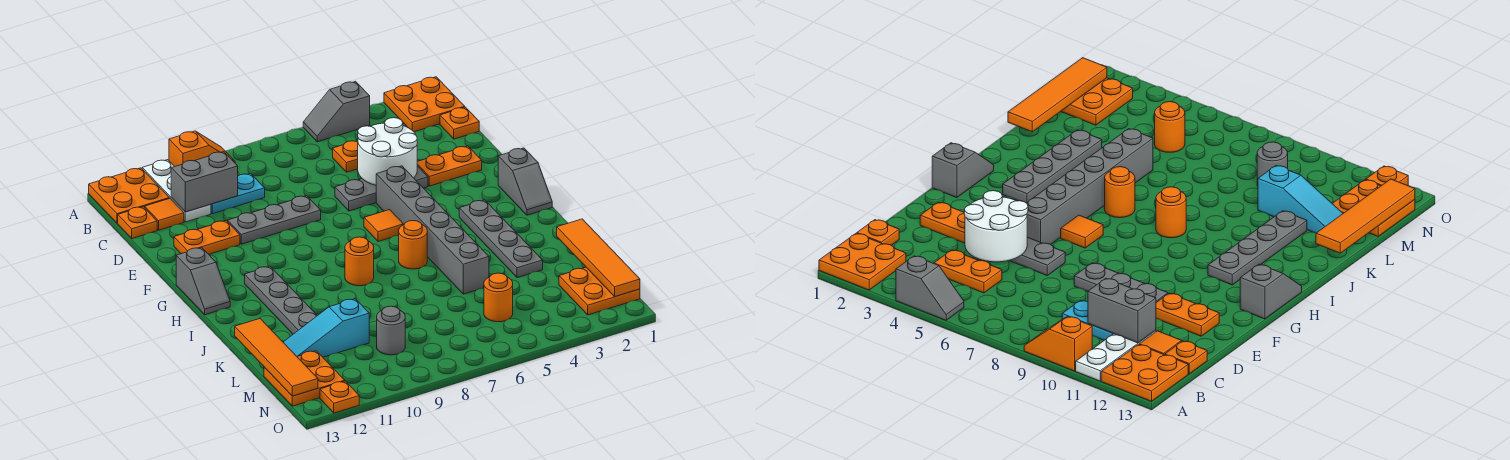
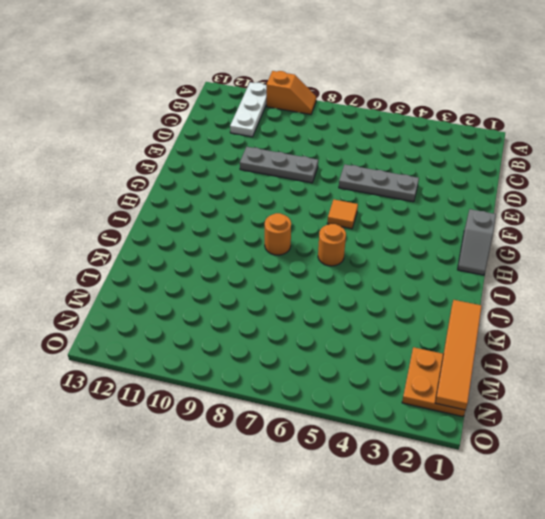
none -> orange 2x2 plate [384,77,465,132]
none -> grey 1x2 slope [303,81,370,142]
none -> orange 2x2 plate [89,168,169,223]
none -> orange 1x1 plate [440,107,479,139]

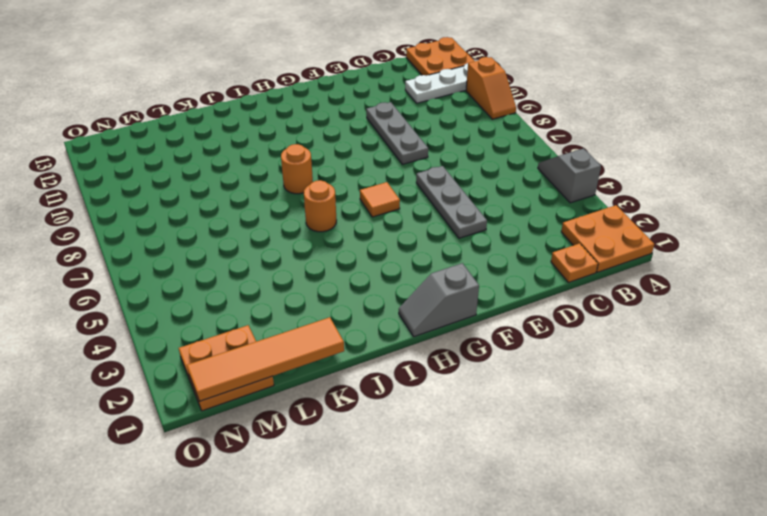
none -> orange 1x2 plate [333,140,358,172]
none -> cyan 1x2 plate [211,174,265,214]
none -> orange 1x1 tile [145,198,184,230]
none -> orange 1x1 plate [118,207,157,238]

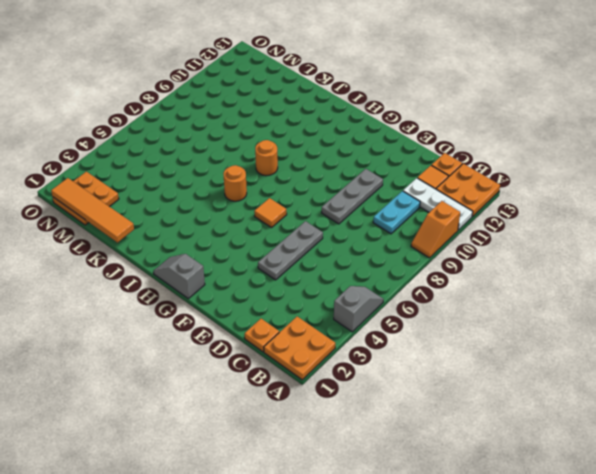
none -> orange 1x2 plate [333,140,358,172]
none -> orange 1x2 plate [417,146,482,186]
none -> orange 1x2 plate [174,221,240,254]
none -> grey 1x6 brick [376,166,489,294]

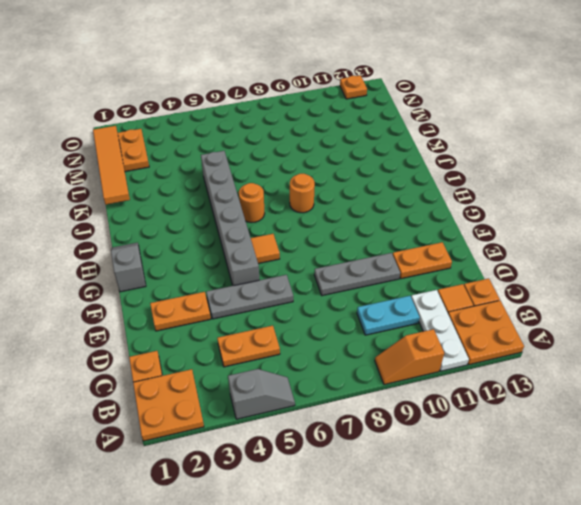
none -> grey 1x2 slope [176,247,230,315]
none -> grey 1x4 plate [459,200,543,278]
none -> grey 1x4 plate [245,266,317,334]
none -> cyan 1x3 slope [283,299,369,357]

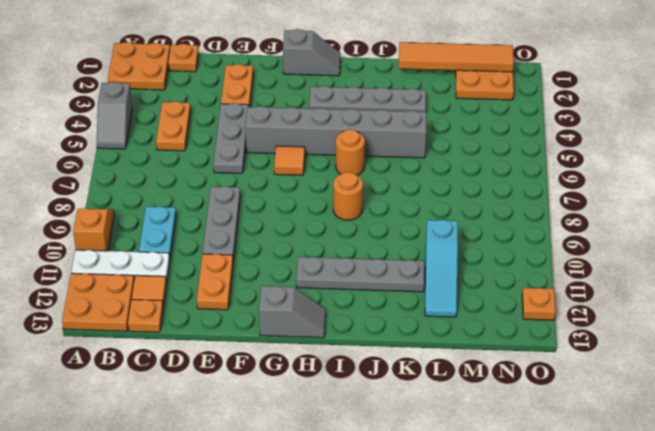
none -> orange 1x1 round brick [484,273,513,322]
none -> grey 1x1 round brick [377,306,405,355]
none -> orange 2x2 plate [264,351,345,406]
none -> grey 1x2 brick [171,152,238,212]

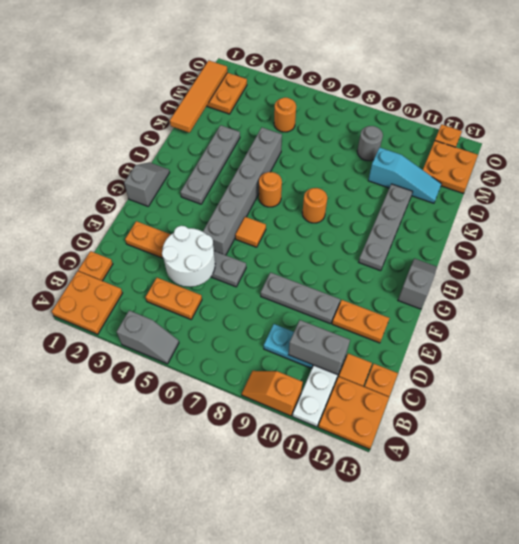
none -> orange 1x4 tile [235,319,318,396]

